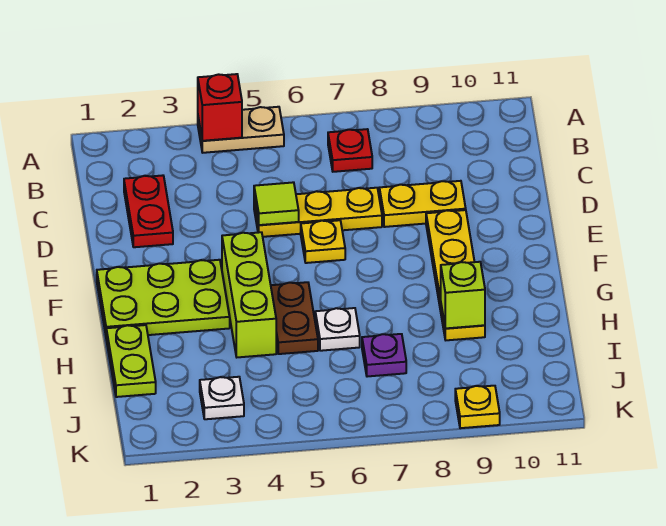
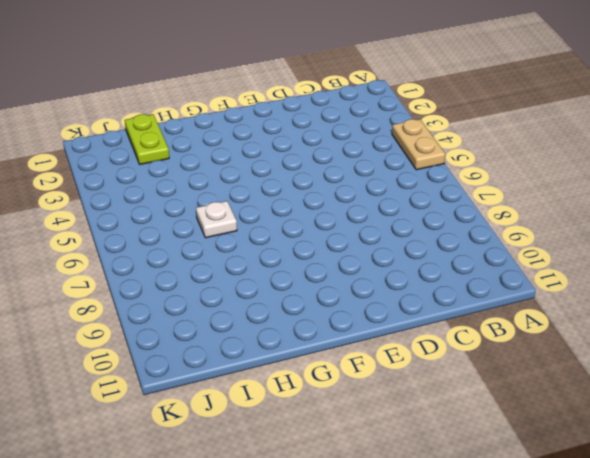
lime 1x2 plate [125,114,169,164] -> lime 1x2 plate turned to [106,325,156,397]
none -> red 1x1 plate [328,129,372,172]
none -> red 1x2 plate [124,175,173,247]
none -> yellow 1x3 plate [254,188,382,237]

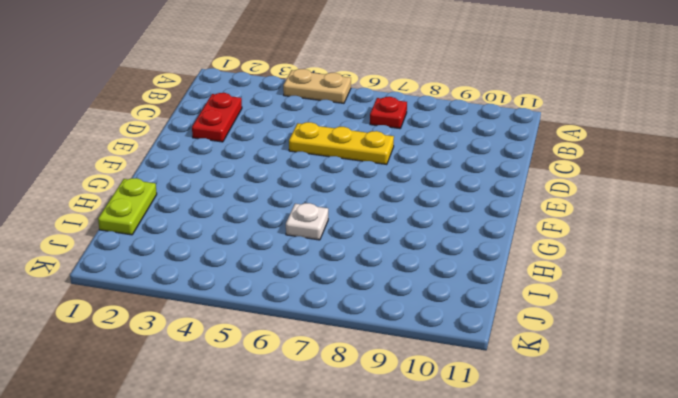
none -> yellow 1x2 plate [379,181,466,227]
none -> yellow 1x1 plate [301,220,345,263]
none -> yellow 1x4 plate [426,210,485,340]

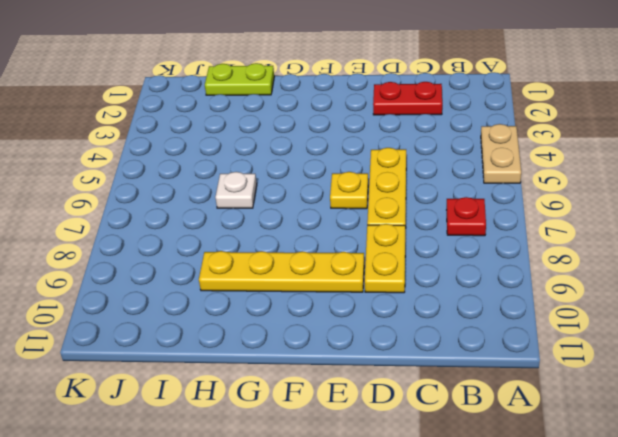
none -> lime 2x3 plate [97,260,230,335]
none -> lime 1x3 brick [222,232,276,357]
none -> brown 1x2 plate [271,282,318,354]

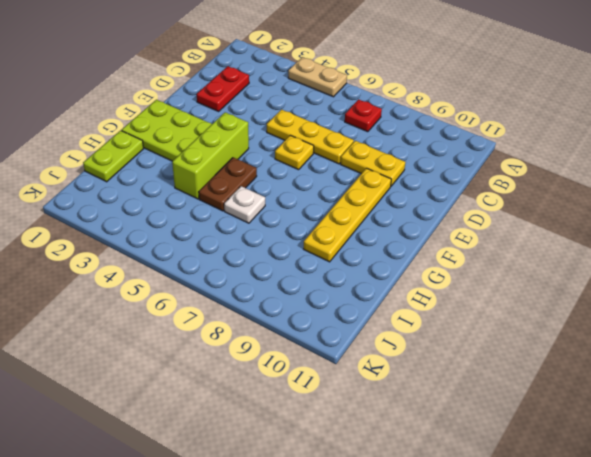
none -> purple 1x1 plate [362,334,406,377]
none -> white 1x1 plate [200,377,244,419]
none -> yellow 1x1 plate [455,386,500,428]

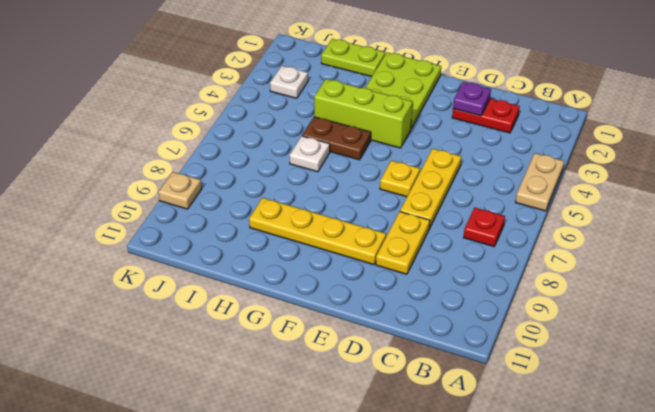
purple 1x1 plate [453,82,491,116] -> purple 1x1 plate moved to [362,334,406,377]
tan 1x1 plate [158,172,202,209] -> yellow 1x1 plate [455,386,500,428]
none -> red 1x1 brick [198,74,242,141]
none -> lime 1x1 tile [254,182,299,225]
none -> lime 1x1 brick [441,262,485,328]

